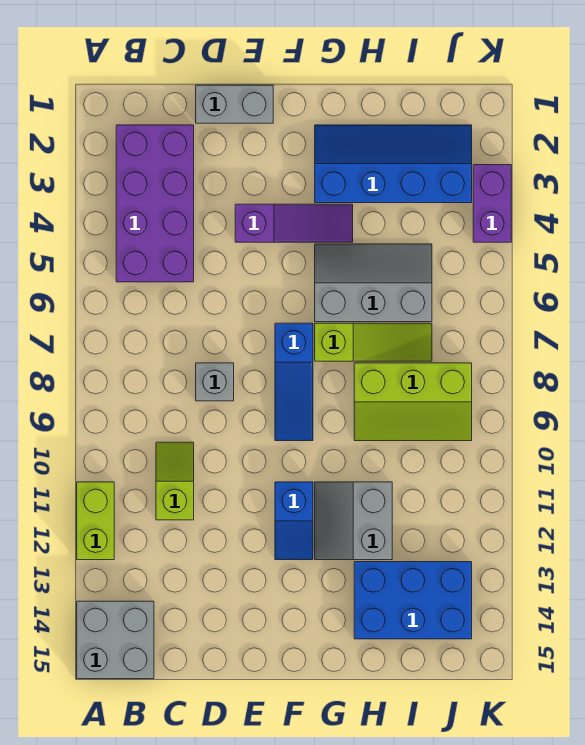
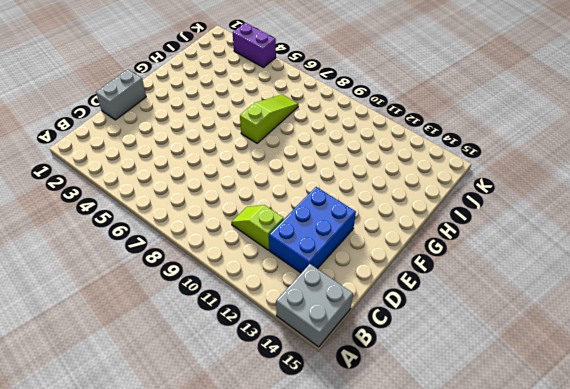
blue 2x3 brick [269,187,356,273] -> blue 2x3 brick moved to [354,562,472,639]
none -> lime 1x2 brick [77,482,114,560]
none -> purple 2x4 brick [116,125,194,282]
none -> grey 1x1 brick [196,363,234,401]

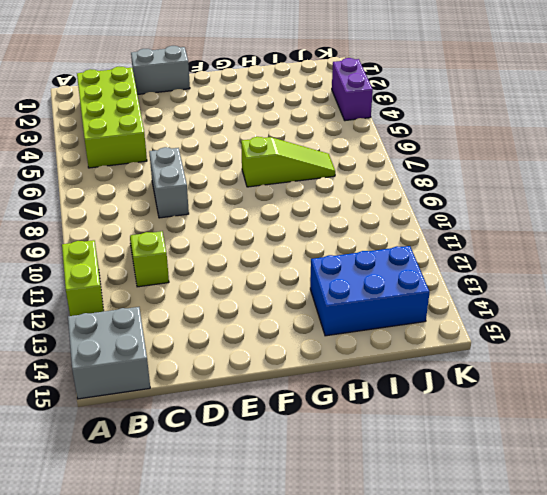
lime 2x4 brick [77,67,147,168] -> purple 2x4 brick [116,125,194,282]
grey 1x2 brick [149,147,189,218] -> grey 1x1 brick [196,363,234,401]
none -> purple 1x3 slope [235,204,353,242]
none -> blue 1x3 slope [275,323,313,441]
none -> blue 1x2 slope [275,482,313,560]

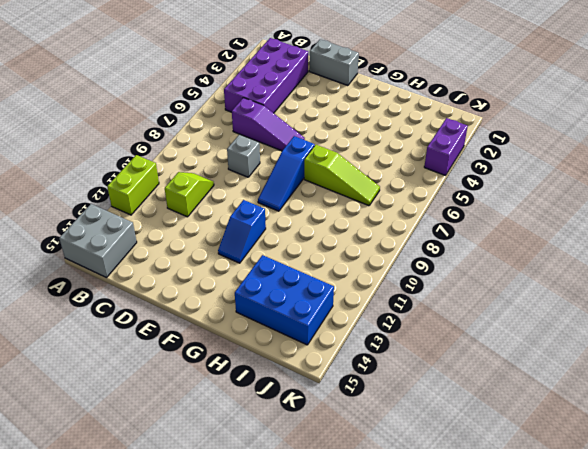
purple 1x3 slope [232,98,305,151] -> purple 1x3 slope moved to [235,204,353,242]
none -> blue 2x4 slope [315,125,472,203]
none -> grey 2x3 slope [315,244,432,322]
none -> grey 2x2 slope [315,482,392,560]

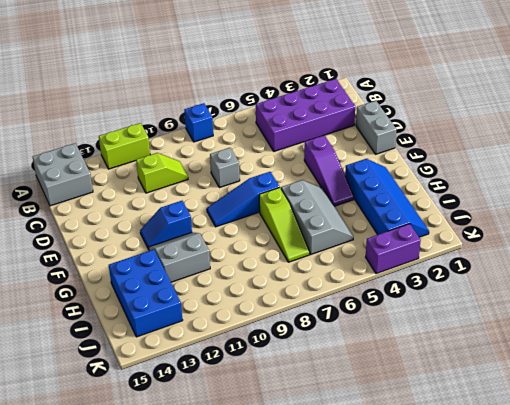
blue 1x1 brick [184,103,213,142] -> none
none -> lime 2x3 slope [354,363,472,441]

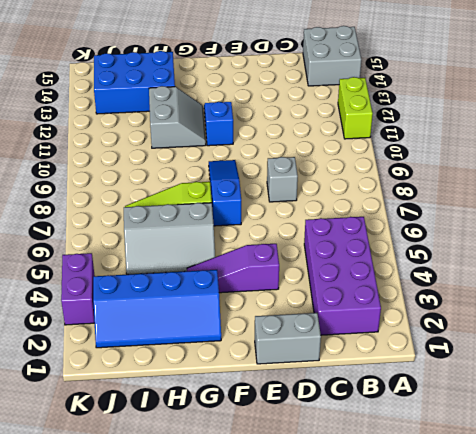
none -> lime 1x2 slope [156,442,194,520]
none -> lime 2x3 slope [354,363,472,441]

